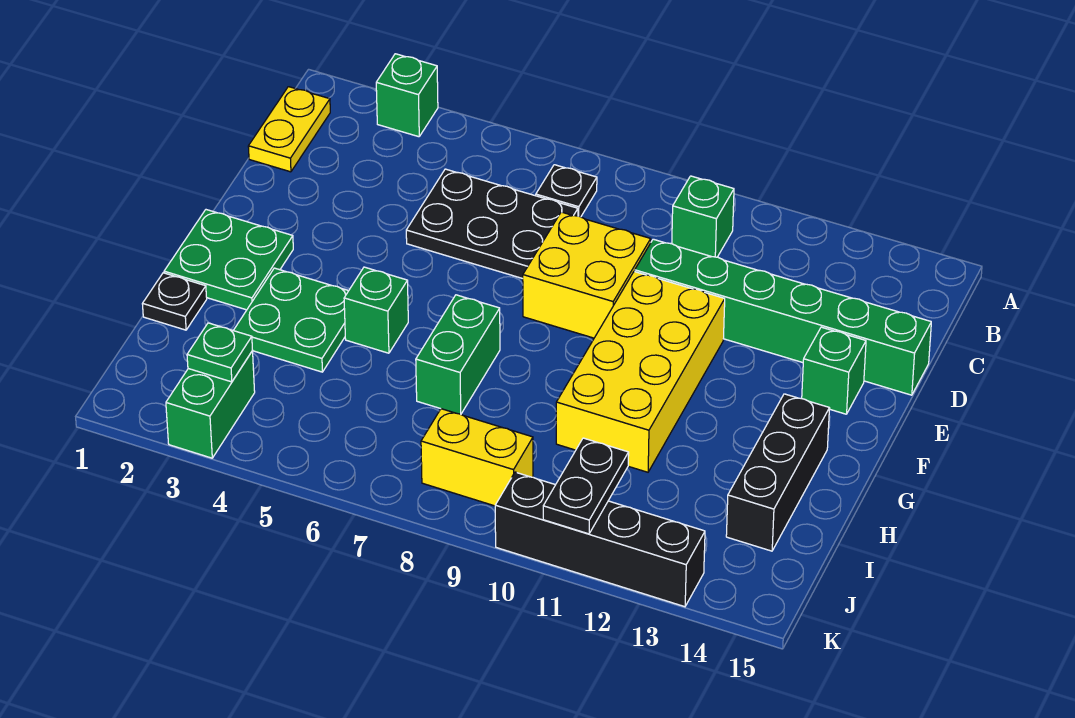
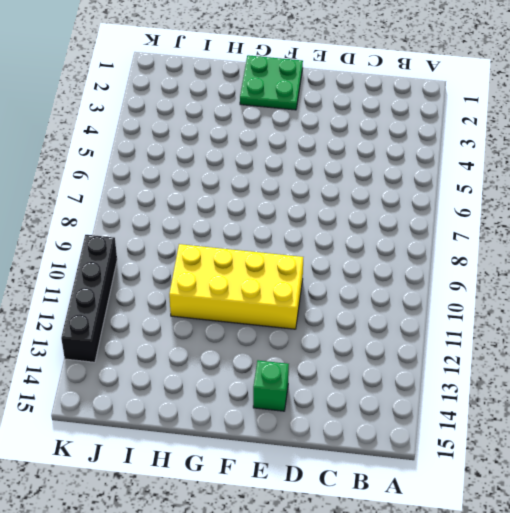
none -> green 1x1 brick [376,54,438,137]
none -> yellow 1x2 plate [248,87,330,172]
none -> black 1x1 plate [536,165,597,217]

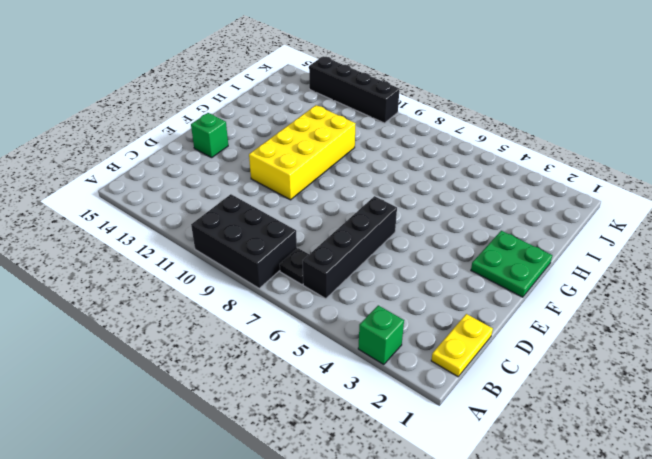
black 2x3 brick [191,194,297,288] -> green 1x1 brick [672,176,734,257]
black 1x4 brick [303,196,397,299] -> black 2x3 plate [406,169,578,279]
none -> yellow 2x2 brick [523,212,651,338]
none -> green 1x6 brick [635,239,931,395]
none -> green 2x2 plate [233,268,348,372]

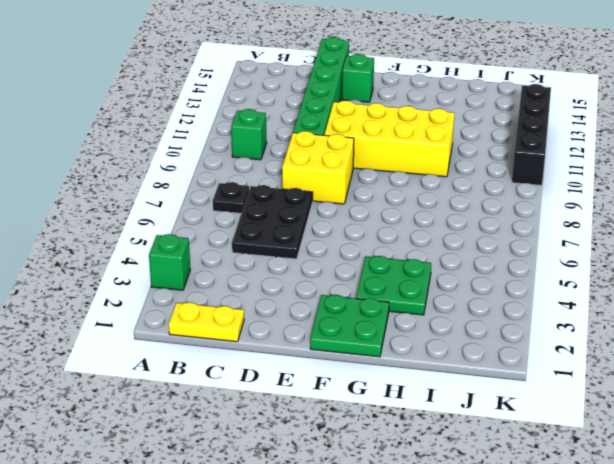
none -> green 1x1 brick [344,267,408,353]
none -> green 1x2 brick [416,295,500,414]
none -> black 1x3 brick [726,394,829,551]

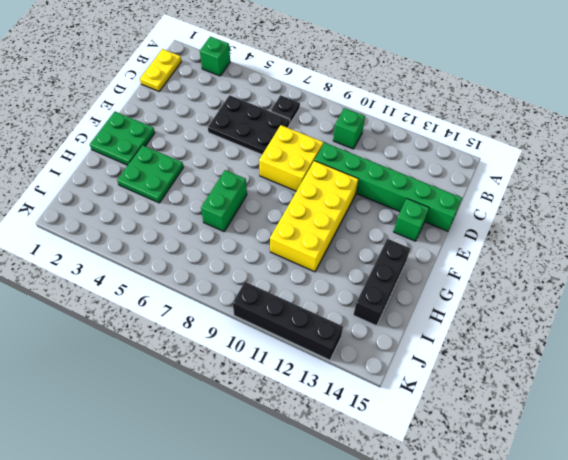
none -> green 1x1 brick [344,267,408,353]
none -> black 1x1 plate [143,273,207,330]
none -> green 1x2 brick [166,351,255,458]

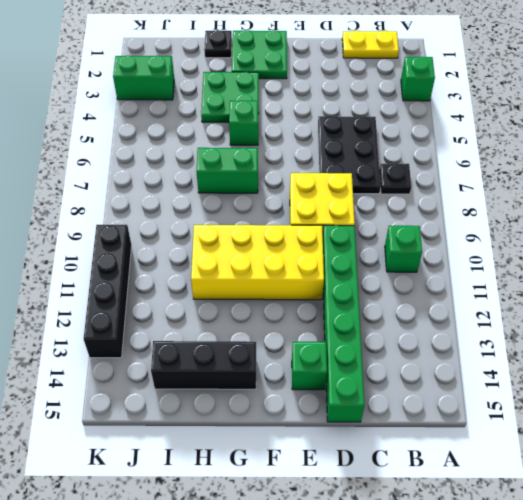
none -> yellow 1x2 brick [421,409,533,506]
none -> green 1x1 plate [187,323,252,382]
none -> black 1x2 plate [543,438,629,534]

